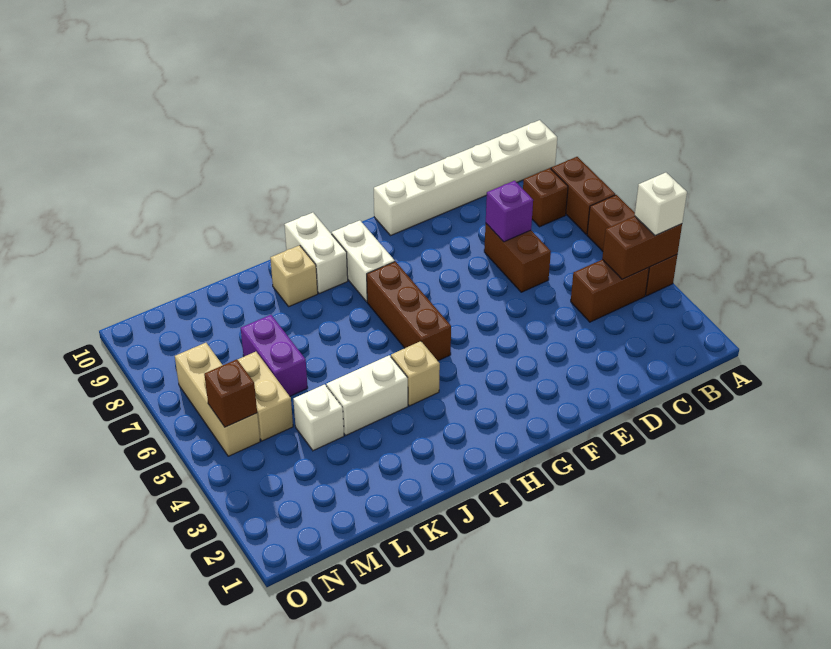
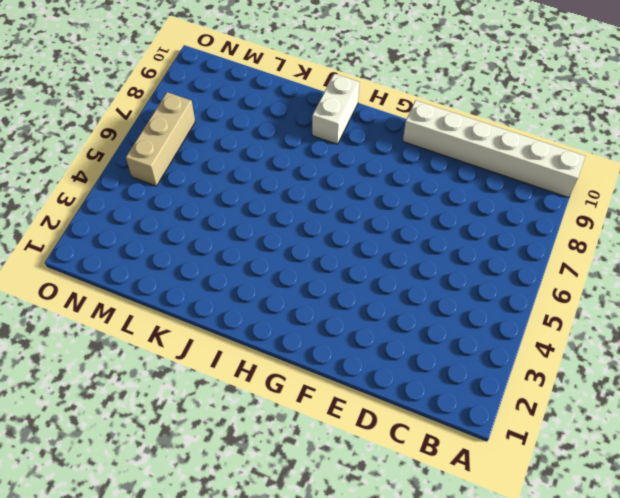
none -> brown 1x3 brick [587,195,677,296]
none -> brown 1x2 brick [551,157,615,234]
none -> brown 1x2 brick [571,259,649,322]

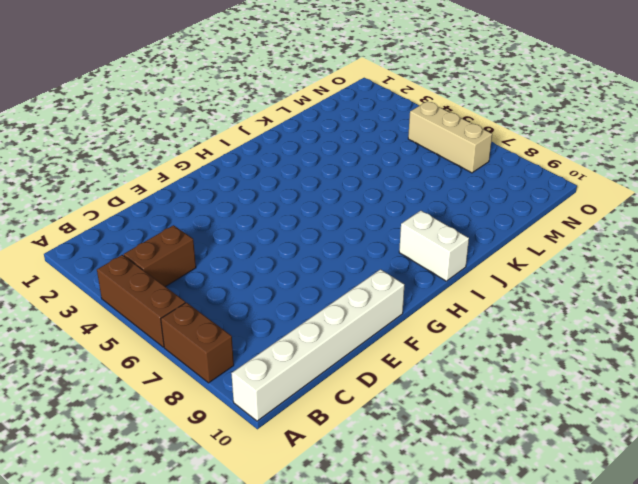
none -> brown 1x1 brick [523,168,568,227]
none -> brown 1x2 brick [484,224,551,292]
none -> brown 1x3 brick [367,262,451,361]

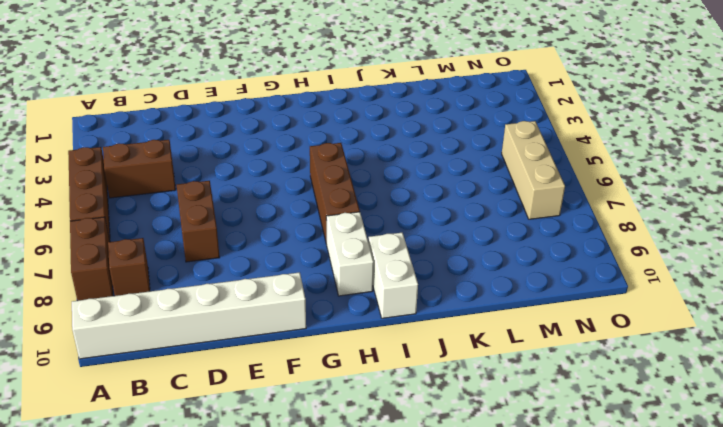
none -> tan 1x1 brick [391,341,440,406]
none -> white 1x2 brick [326,355,408,435]
none -> tan 1x1 brick [270,245,318,306]

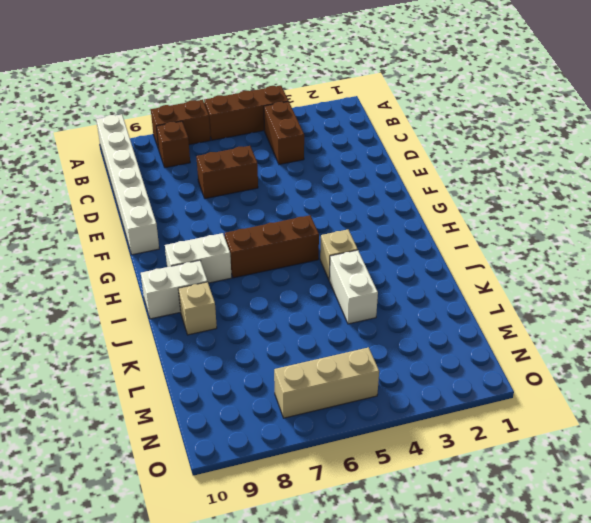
none -> white 1x1 brick [293,384,344,451]
none -> purple 1x2 brick [241,315,308,396]
none -> tan 1x2 brick [237,352,293,441]

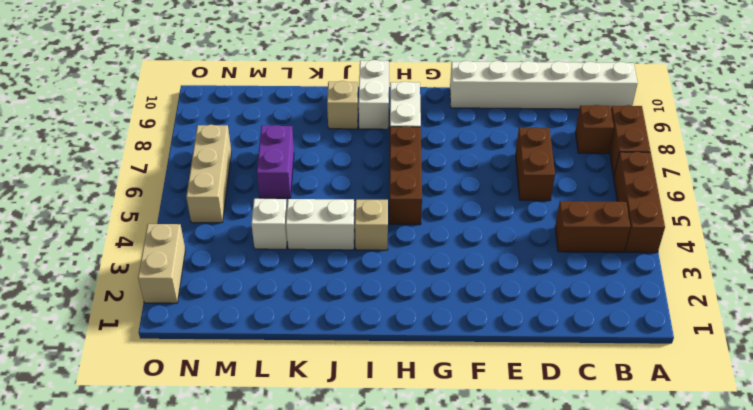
tan 1x2 brick [138,224,185,303] -> tan 1x2 brick moved to [237,352,293,441]
none -> brown 1x2 brick [602,216,682,279]
none -> purple 1x1 brick [486,181,533,242]
none -> brown 1x1 brick [204,359,257,427]

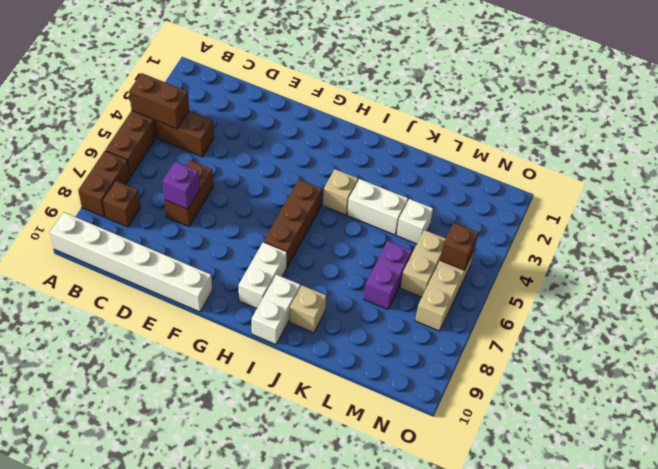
none -> white 1x1 brick [635,173,687,236]

